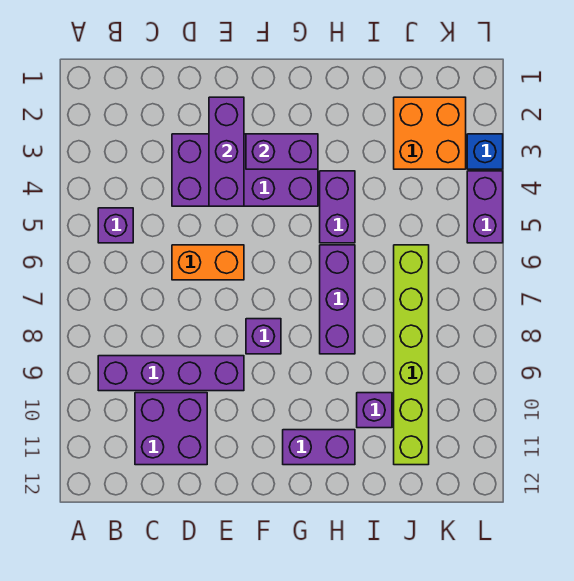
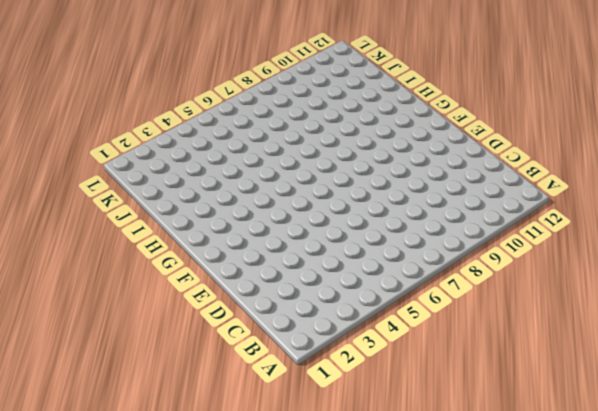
none -> purple 1x1 brick [98,208,133,243]
none -> purple 1x4 brick [98,356,244,391]
none -> purple 2x2 brick [135,393,207,465]

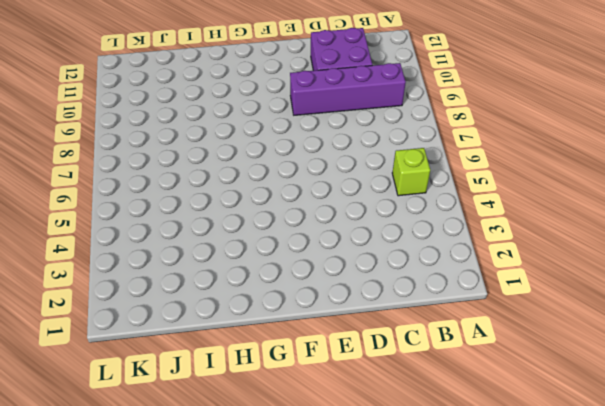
lime 1x1 brick [392,148,430,196] -> purple 1x1 brick [98,208,133,243]
none -> purple 2x4 brick [172,134,318,206]
none -> orange 1x2 brick [172,245,244,280]
none -> purple 1x1 brick [246,319,281,354]

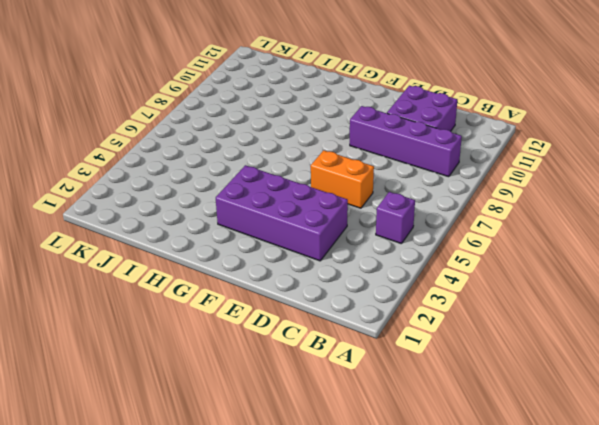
none -> purple 1x1 brick [246,319,281,354]
none -> purple 1x2 brick [283,430,355,465]
none -> purple 1x2 brick [320,171,355,243]

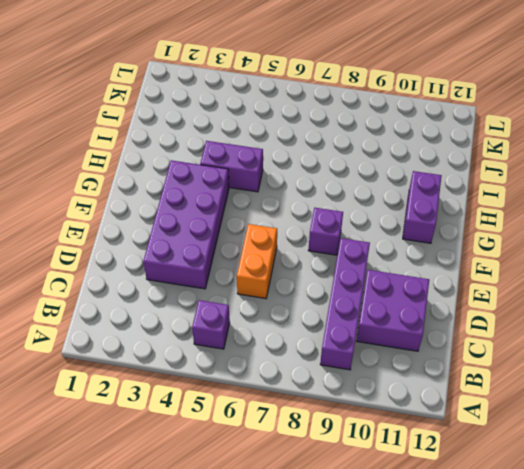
none -> purple 1x3 brick [320,245,355,354]
none -> purple 1x1 brick [357,393,392,428]
none -> orange 2x2 brick [394,97,466,169]

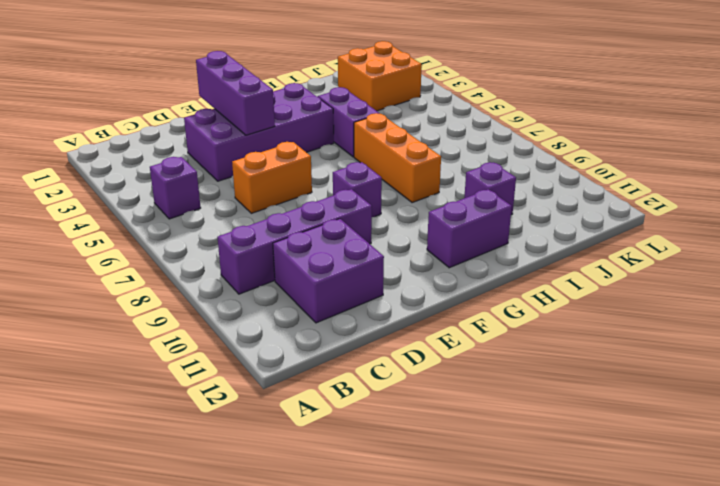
orange 1x3 brick [354,113,441,203] -> purple 1x3 brick [320,245,355,354]
none -> lime 1x6 brick [394,245,429,465]
none -> blue 1x1 brick [467,134,503,169]
none -> purple 1x2 brick [467,171,503,243]

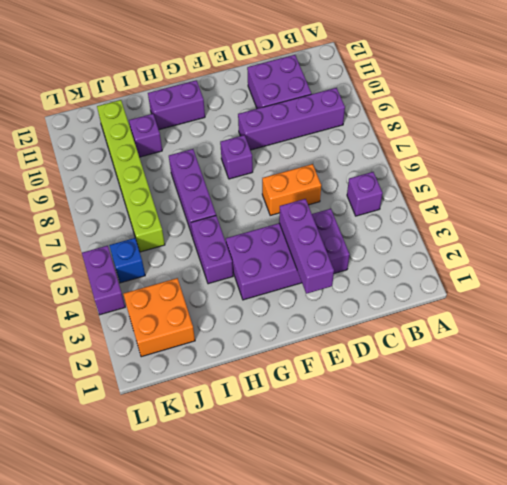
blue 1x1 brick [109,238,145,283] -> blue 1x1 brick moved to [467,134,503,169]
none -> purple 1x2 brick [246,134,318,169]

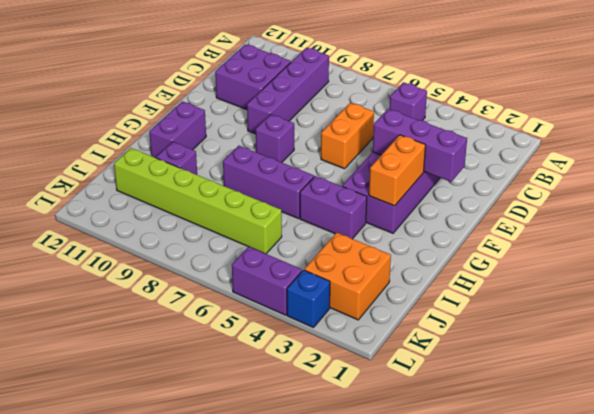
orange 1x2 brick [369,135,425,206] -> purple 1x2 brick [246,134,318,169]

